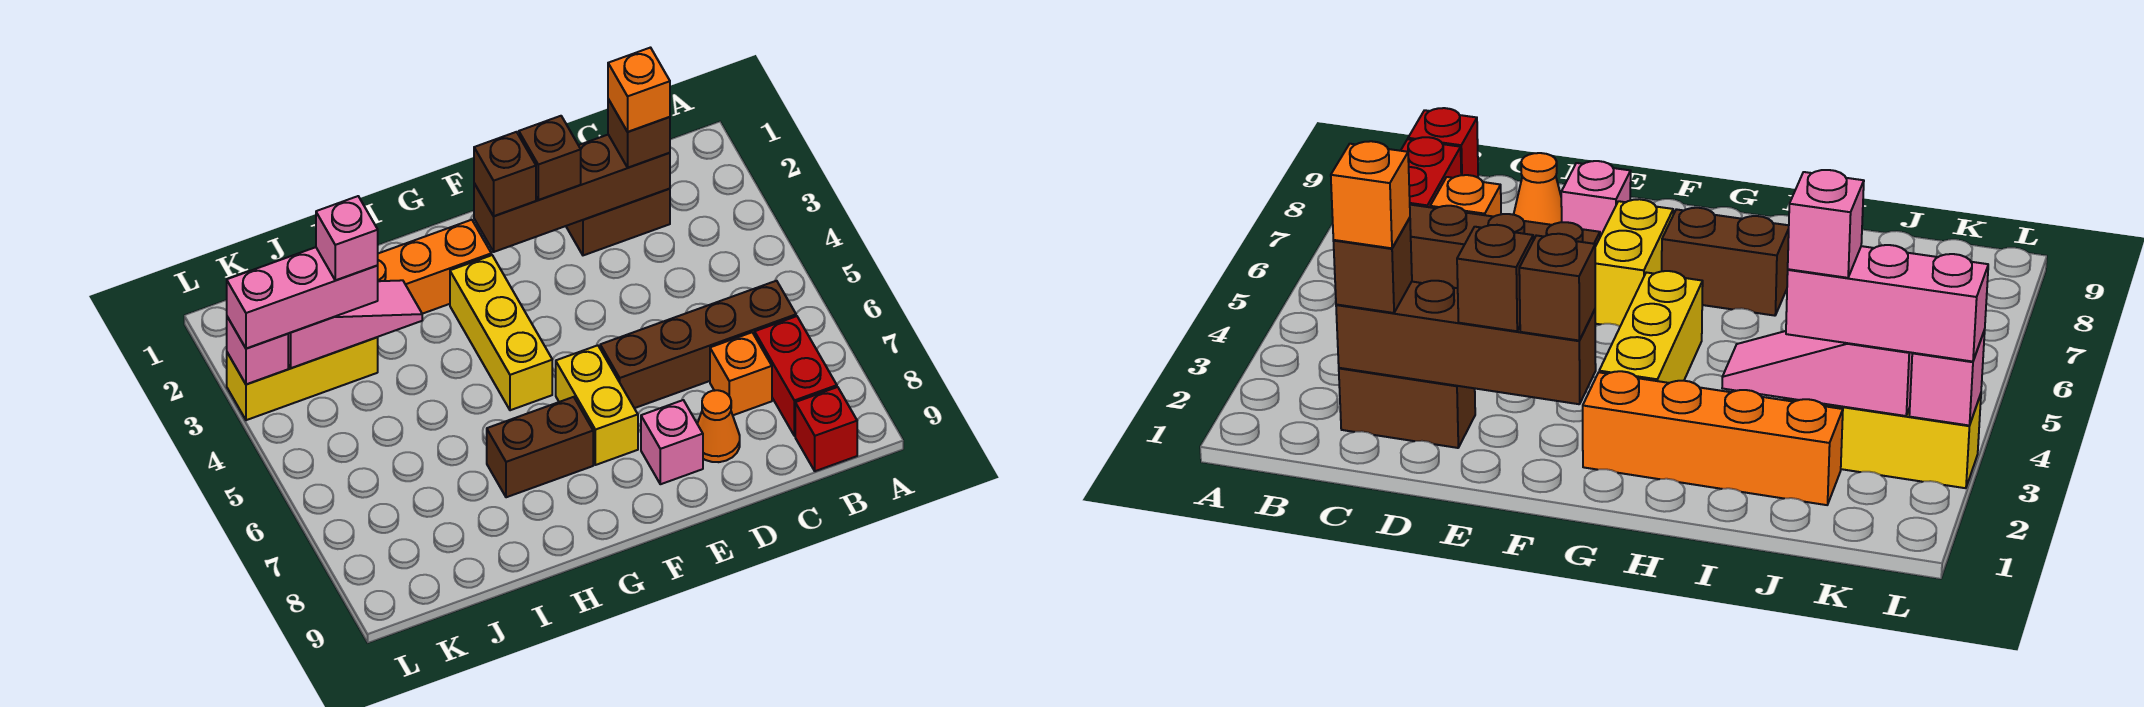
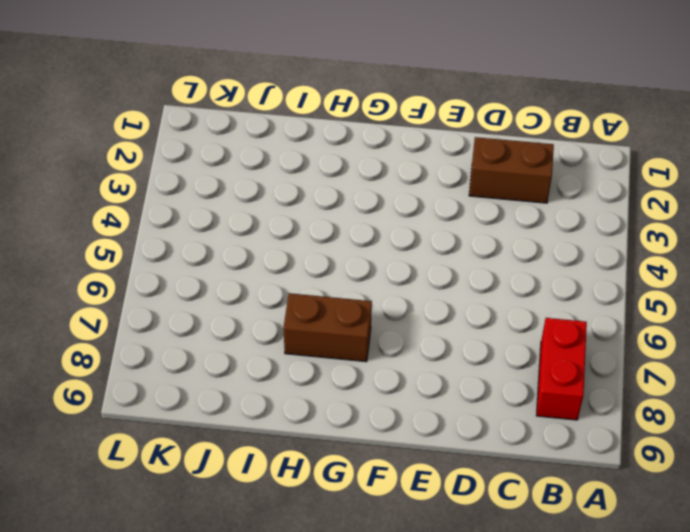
none -> brown 1x4 brick [600,281,796,408]
none -> red 1x1 brick [795,387,857,471]
none -> orange 1x1 brick [710,332,772,415]

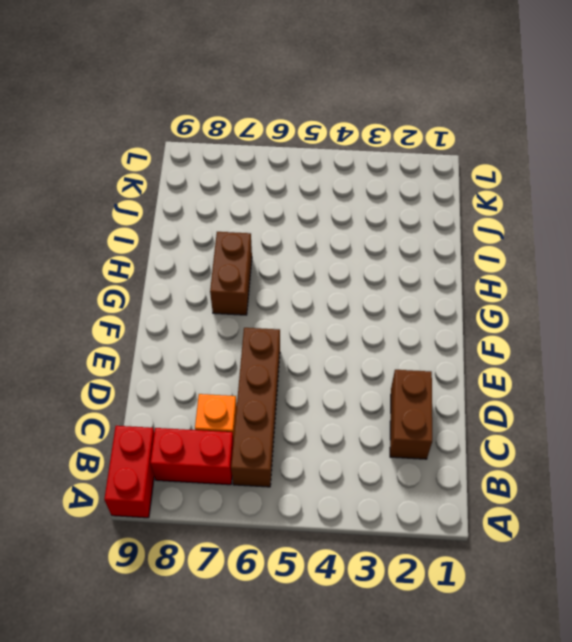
red 1x2 brick [104,426,154,518] -> red 1x1 brick [795,387,857,471]
none -> orange 1x1 cone [697,390,740,462]
none -> pink 1x1 brick [641,400,703,484]
none -> yellow 1x2 brick [556,345,638,465]

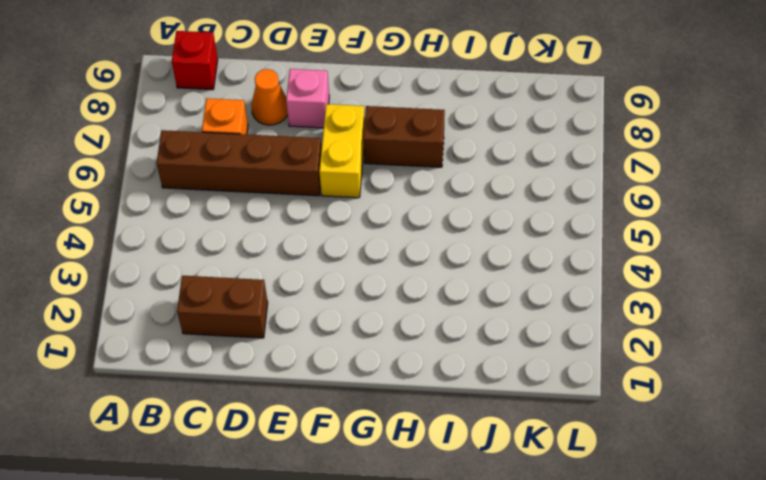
none -> red 1x2 brick [755,316,837,436]
none -> orange 1x4 brick [377,220,491,314]
none -> yellow 1x3 brick [450,255,552,410]

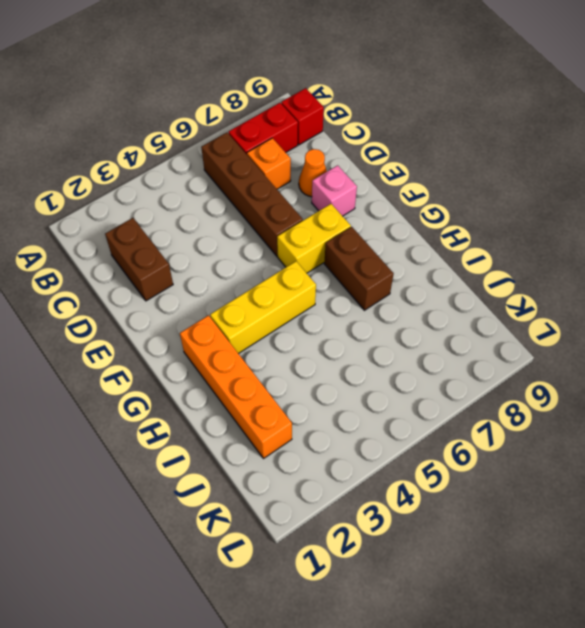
none -> yellow 1x3 brick [227,337,378,420]
none -> brown 1x4 brick [474,135,670,252]
none -> pink 1x3 slope [288,280,422,368]

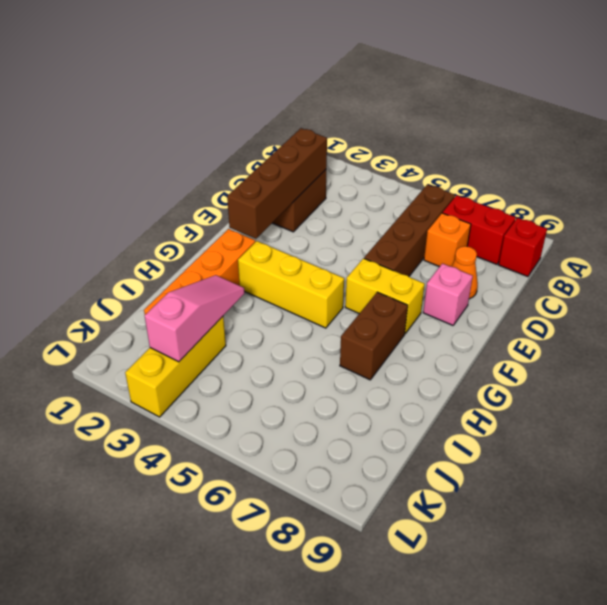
none -> pink 1x1 brick [227,317,288,384]
none -> brown 1x1 brick [608,99,670,168]
none -> brown 1x1 brick [519,116,581,200]

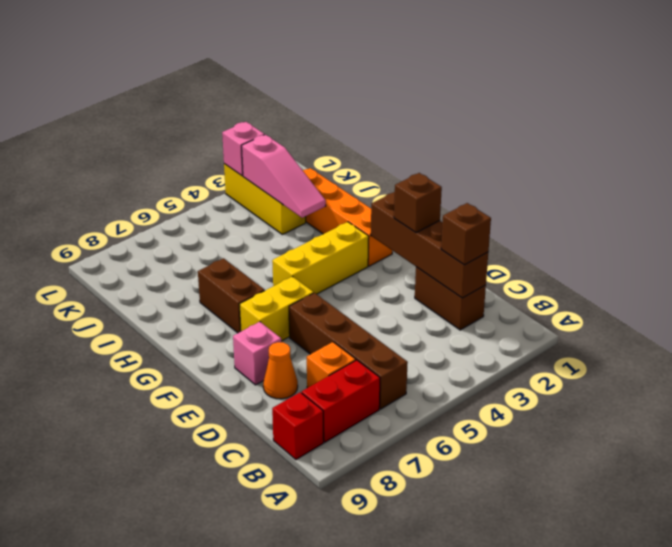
none -> brown 1x1 brick [474,132,536,216]
none -> pink 1x3 brick [227,247,378,348]
none -> orange 1x1 brick [608,48,670,132]

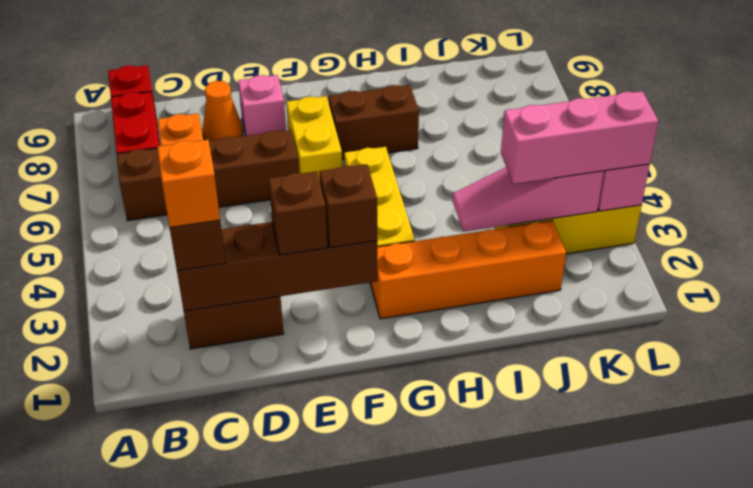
none -> pink 1x1 brick [316,196,378,280]

